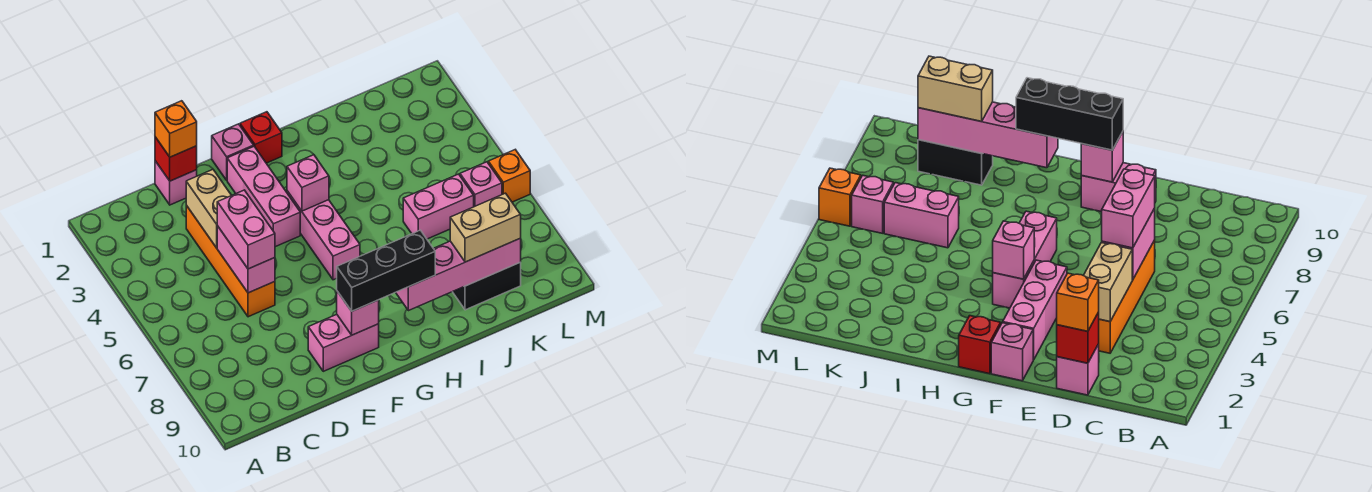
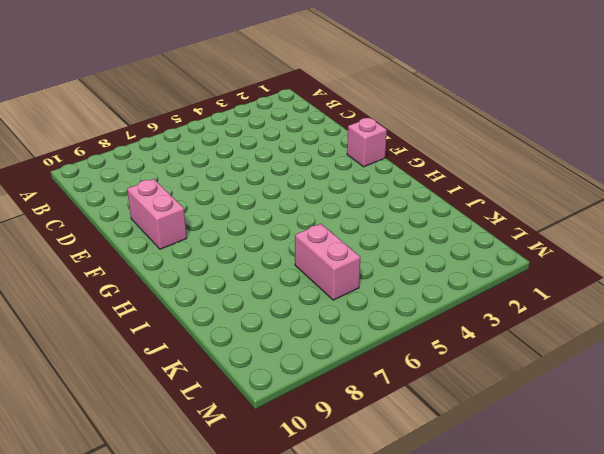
none -> pink 1x1 brick [155,161,197,205]
none -> orange 1x4 brick [186,205,275,317]
none -> pink 1x3 brick [227,147,300,247]

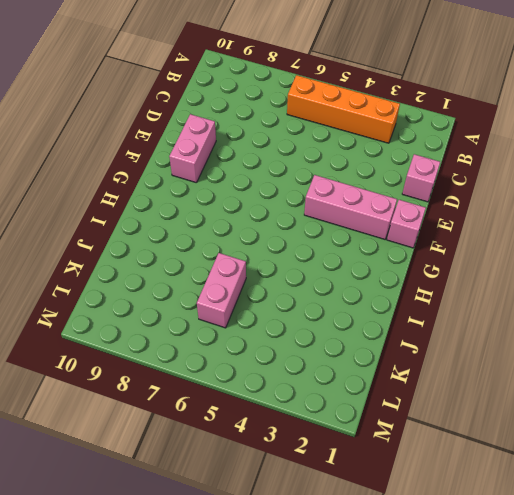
orange 1x4 brick [287,75,400,143] -> orange 1x4 brick moved to [186,205,275,317]
none -> red 1x1 brick [240,112,282,163]
none -> pink 1x3 brick [287,191,360,280]
none -> black 1x2 brick [453,262,521,310]

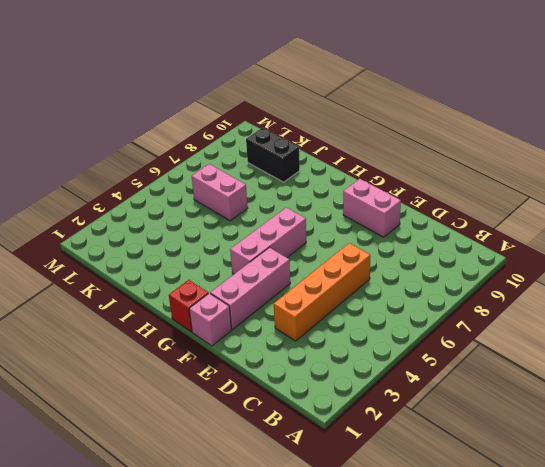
none -> pink 1x1 brick [155,161,197,205]
none -> pink 1x1 brick [460,162,502,207]
none -> orange 1x1 brick [488,150,530,202]

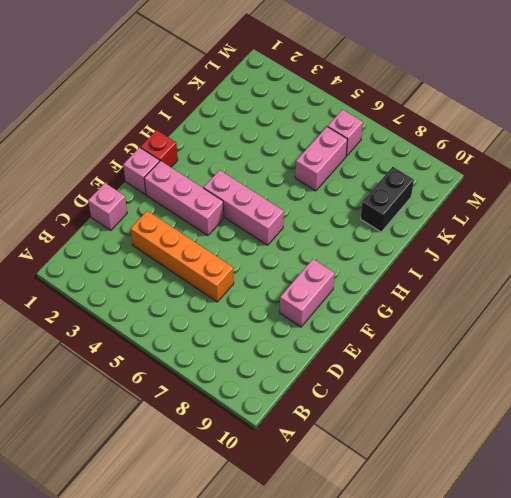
none -> orange 1x1 brick [488,150,530,202]
none -> red 1x1 brick [155,137,197,181]
none -> tan 1x2 brick [186,170,231,248]

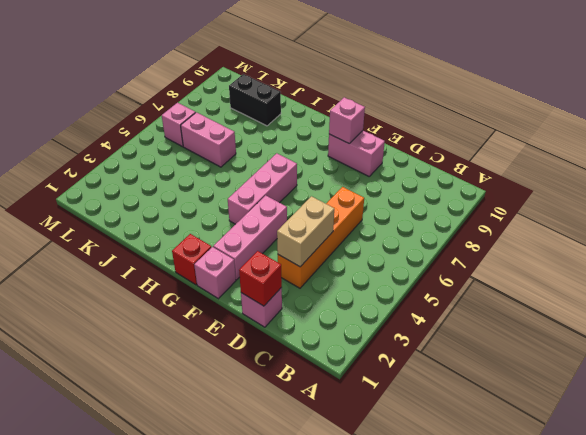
none -> orange 1x1 brick [488,150,530,202]
none -> pink 1x2 brick [217,226,275,293]
none -> pink 1x1 brick [287,155,329,211]

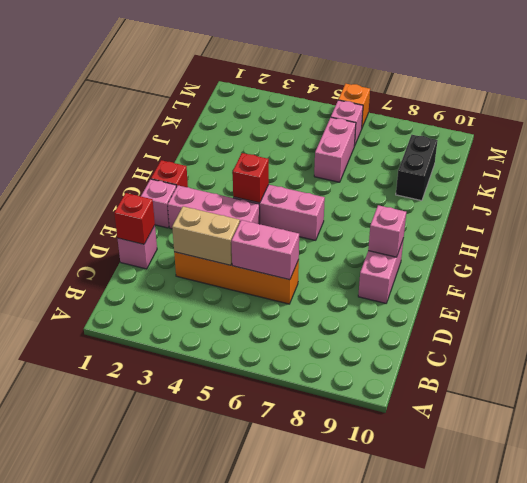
red 1x1 brick [233,153,269,203] -> pink 1x1 brick [287,155,329,211]
none -> pink 1x4 brick [396,239,521,311]
none -> orange 1x1 brick [155,101,197,157]
none -> pink 1x2 brick [217,190,275,269]

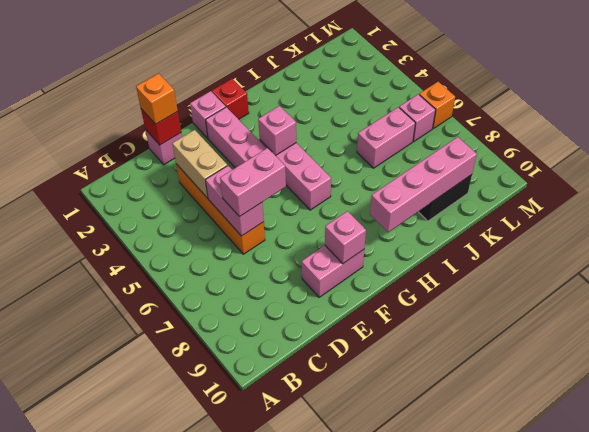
pink 1x2 brick [220,148,286,217] -> pink 1x2 brick turned to [217,190,275,269]
none -> black 1x3 brick [337,230,435,311]
none -> tan 1x2 brick [450,193,521,262]

